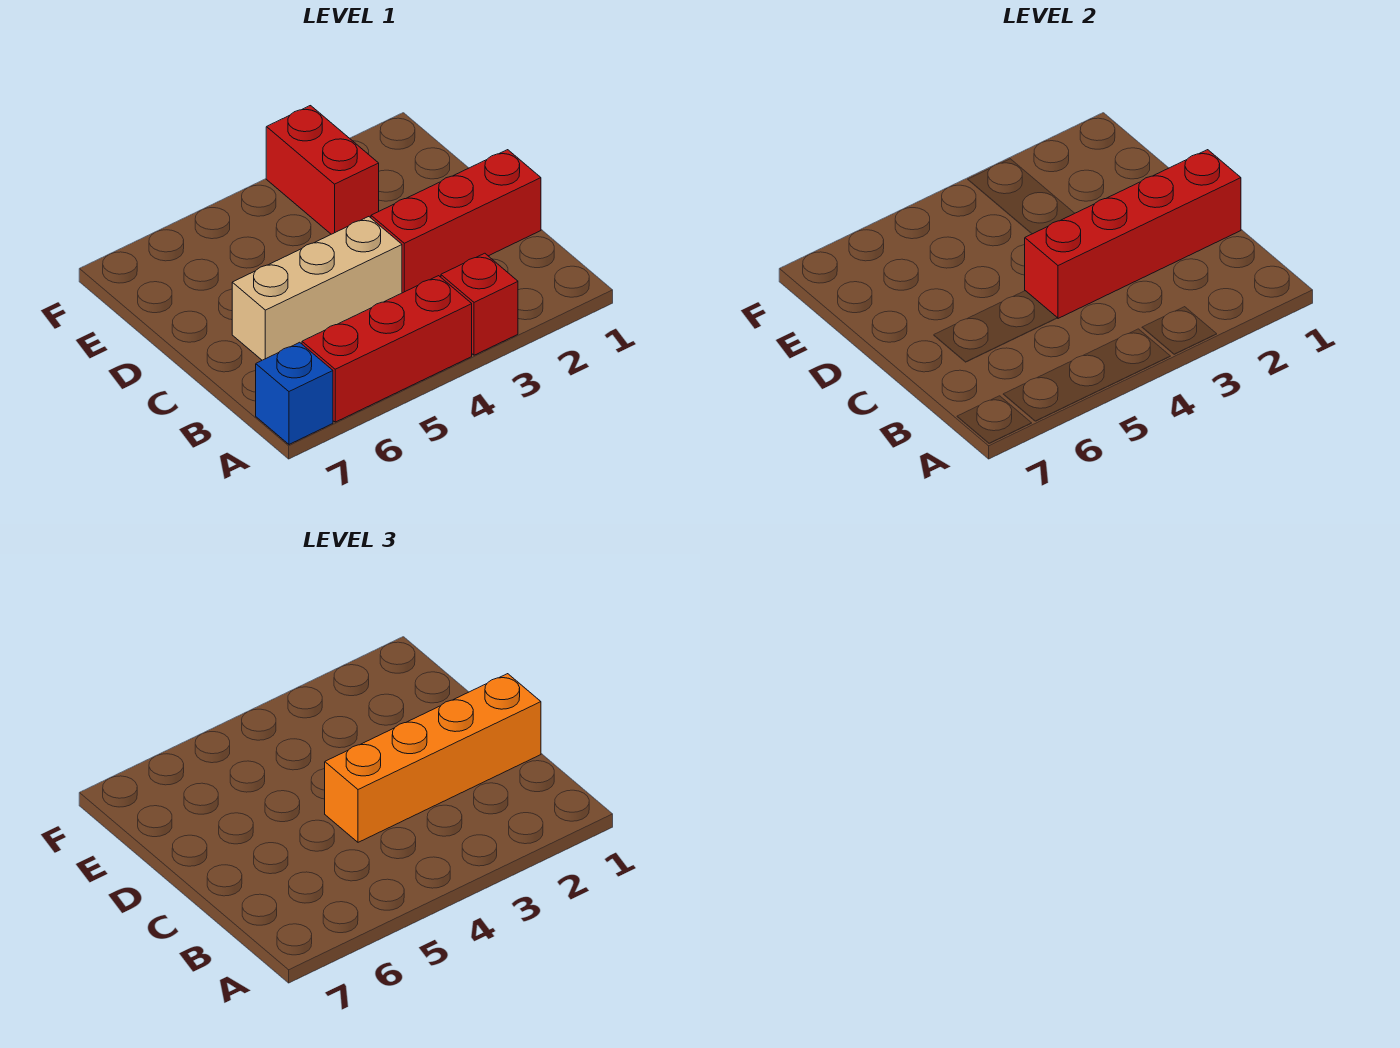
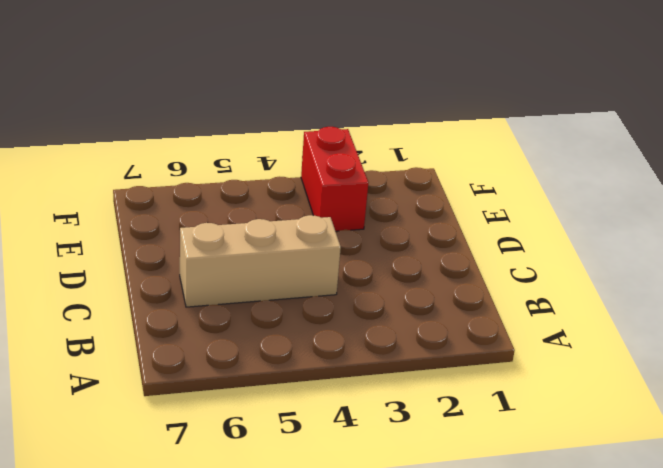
none -> red 1x1 brick [441,253,518,355]
none -> red 1x3 brick [302,276,472,422]

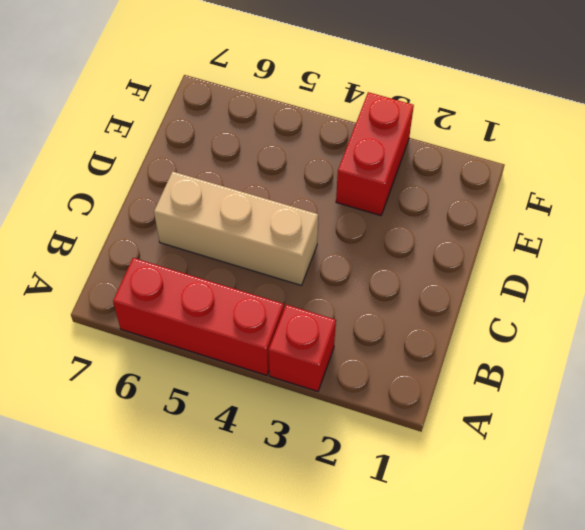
none -> blue 1x1 brick [256,342,333,444]
none -> red 1x3 brick [371,150,541,293]

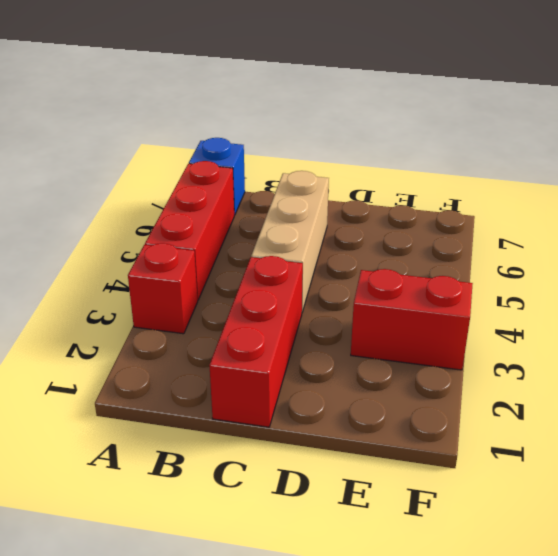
none -> red 1x4 brick [1025,150,1241,318]
none -> orange 1x4 brick [325,674,541,842]

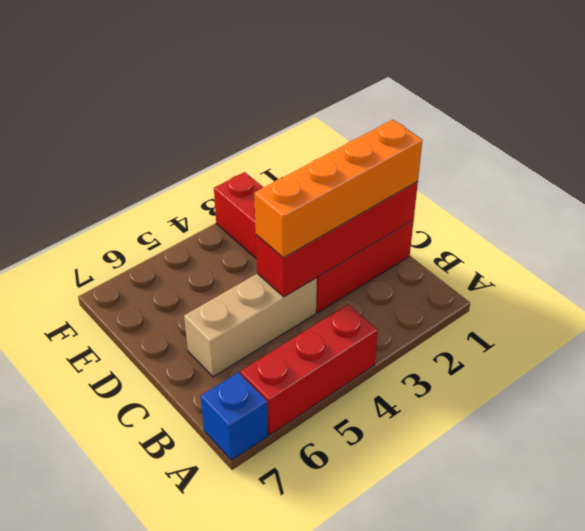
none -> red 1x1 brick [441,253,518,355]

